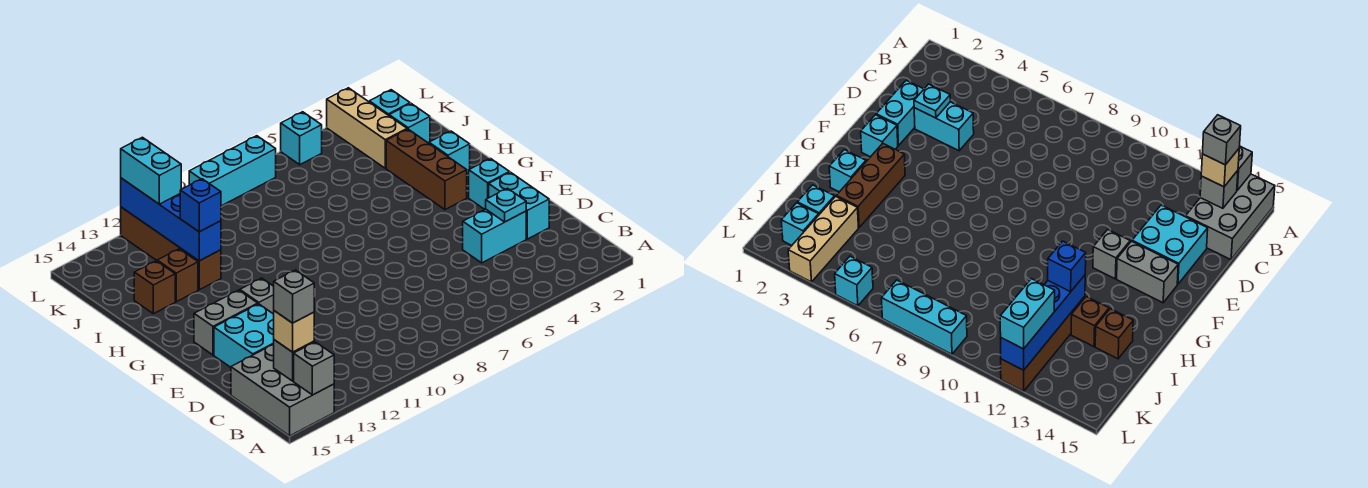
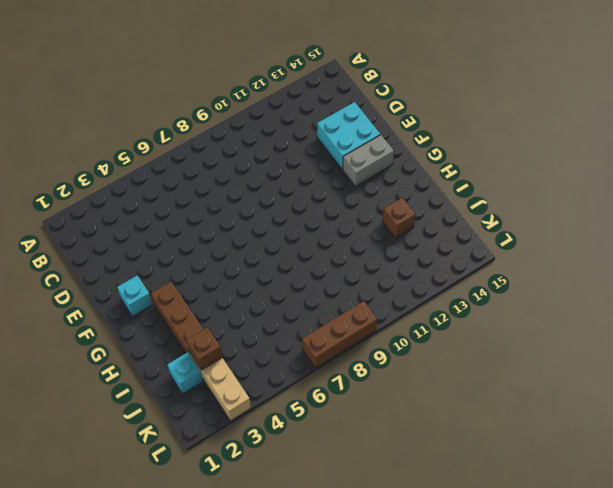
brown 1x1 brick [186,328,222,370] -> brown 1x1 brick moved to [134,261,175,314]
brown 1x3 brick [302,301,377,368] -> cyan 1x3 brick [189,136,276,206]
none -> grey 2x3 brick [231,344,334,436]
none -> cyan 1x2 brick [489,172,549,239]
none -> cyan 1x2 brick [463,209,526,263]

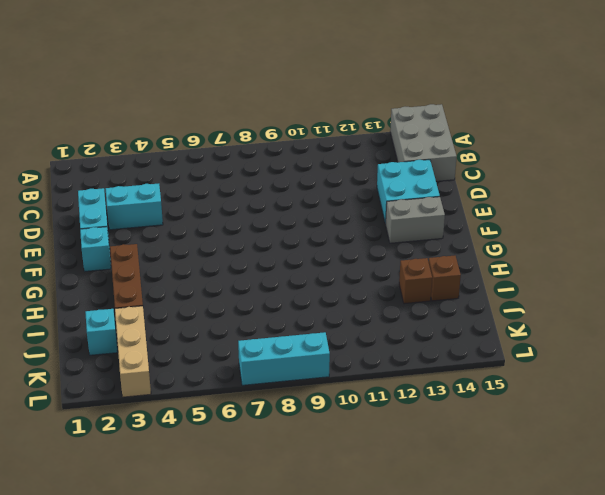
none -> grey 1x1 brick [240,278,274,314]
none -> cyan 1x1 brick [429,131,470,174]
none -> brown 1x4 brick [121,207,221,290]

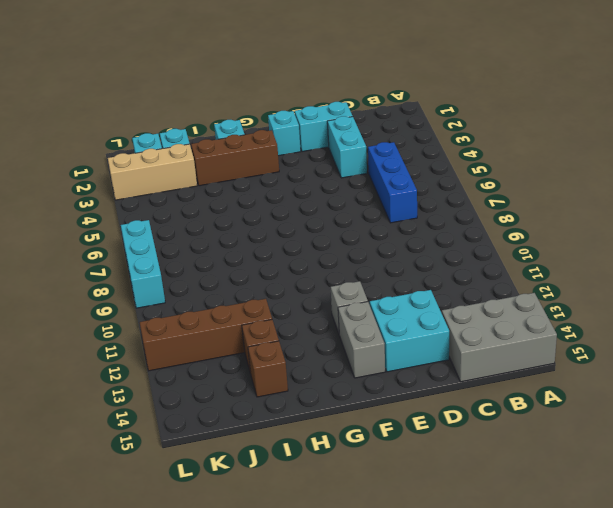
blue 1x3 brick [368,142,417,223] -> none
none -> cyan 1x1 brick [281,112,322,165]
none -> grey 1x1 brick [294,342,334,395]
none -> grey 1x1 brick [274,340,314,381]

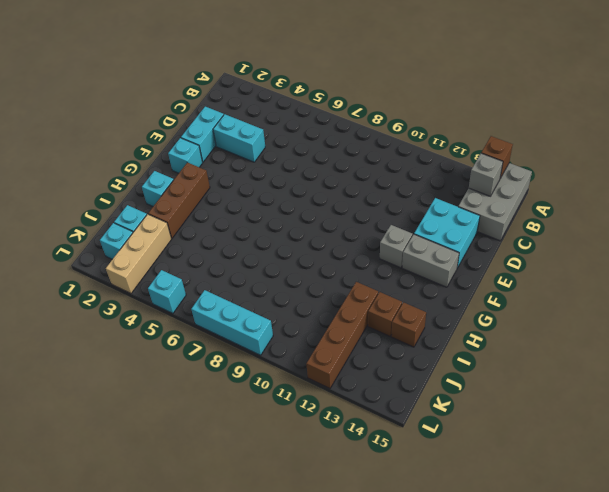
brown 1x1 brick [481,136,513,178] -> grey 1x1 brick [294,342,334,395]
none -> cyan 1x1 plate [486,188,526,222]
none -> blue 1x4 brick [121,178,221,261]
none -> tan 1x1 brick [274,311,314,352]

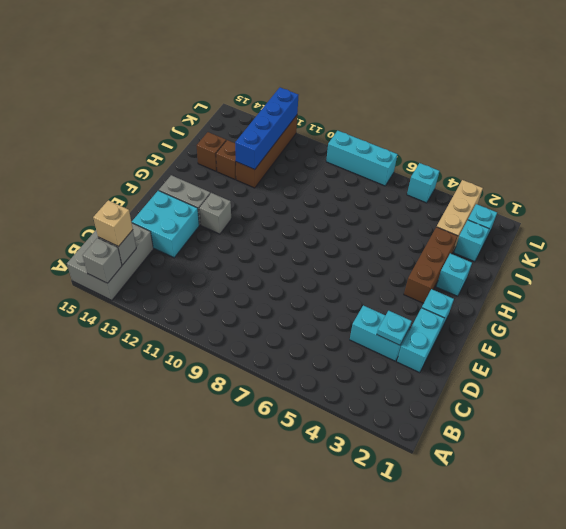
none -> blue 1x1 brick [180,179,221,232]
none -> cyan 1x2 brick [121,137,181,204]
none -> grey 1x1 brick [274,270,314,323]

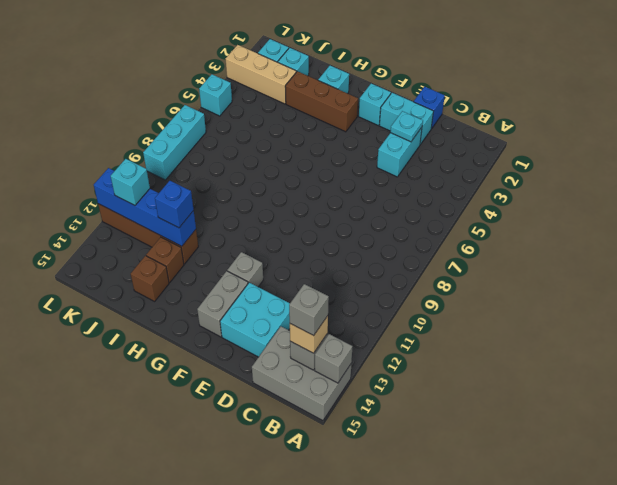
blue 1x1 brick [414,87,445,128] -> none
cyan 1x1 brick [111,159,150,205] -> cyan 1x2 brick [121,137,181,204]

